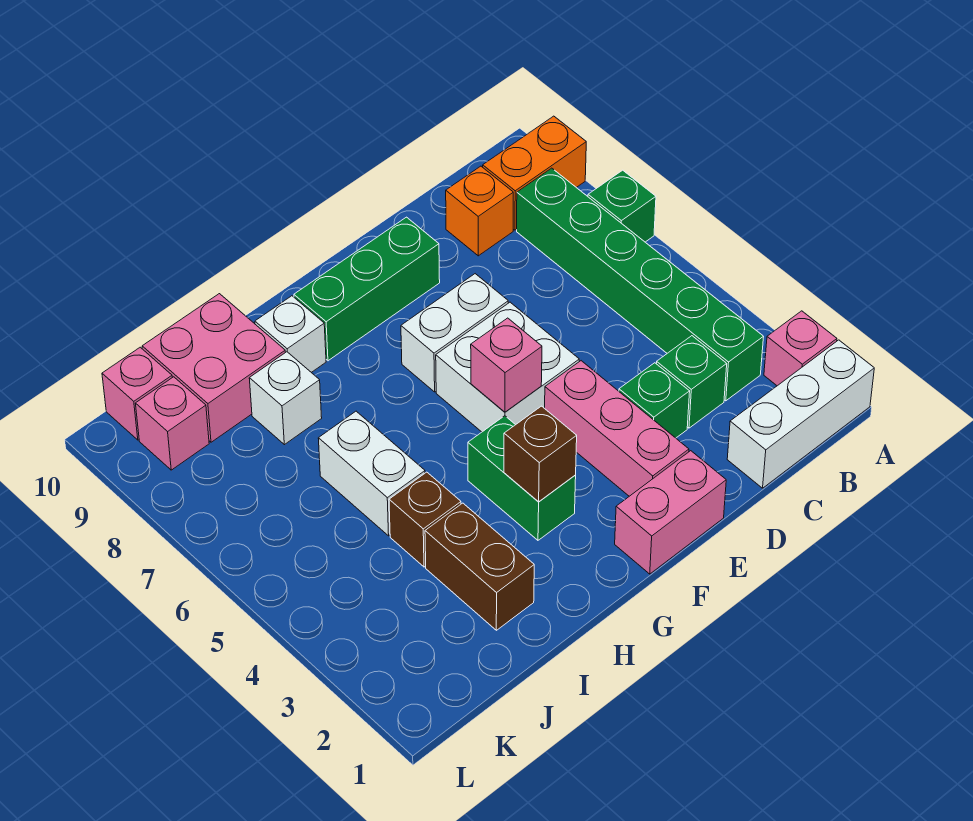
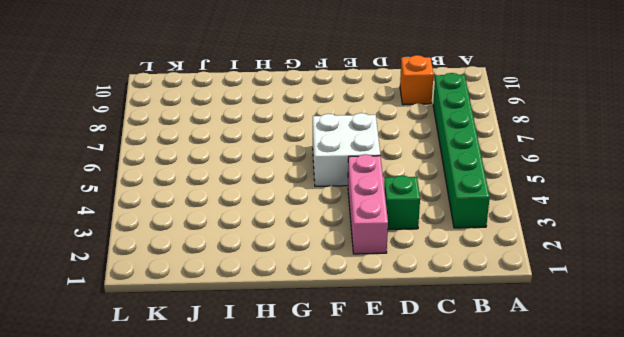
none -> white 1x3 brick [727,340,874,488]
none -> pink 1x1 brick [764,311,837,386]
none -> green 1x1 brick [588,170,656,242]

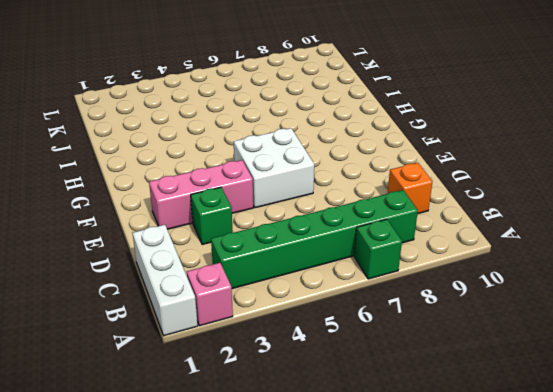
none -> orange 1x2 brick [483,116,586,230]
none -> green 1x1 brick [656,336,727,428]
none -> pink 1x2 brick [615,451,726,574]

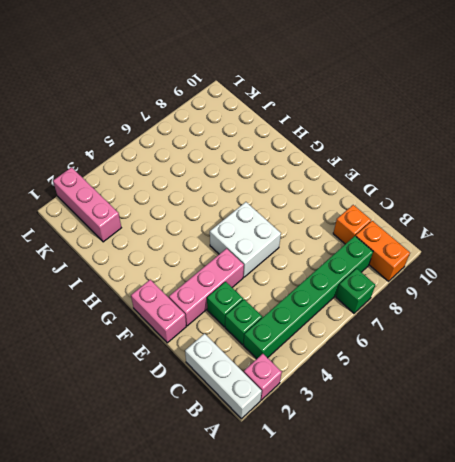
pink 1x3 brick [53,167,121,242] -> none
none -> white 1x2 brick [401,274,508,392]
none -> green 1x3 brick [294,217,440,361]
none -> green 1x2 brick [468,416,576,540]

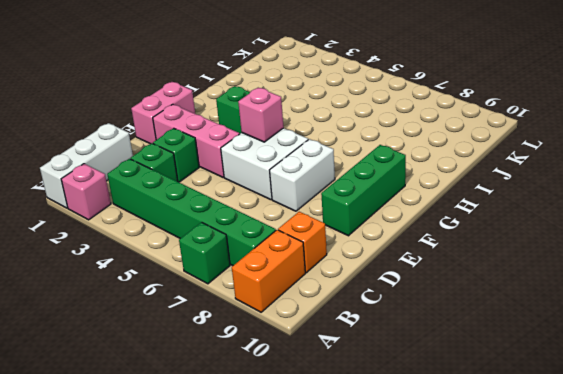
none -> white 1x1 brick [255,296,326,372]
none -> brown 1x2 brick [425,503,534,630]
none -> brown 1x1 brick [389,472,461,567]

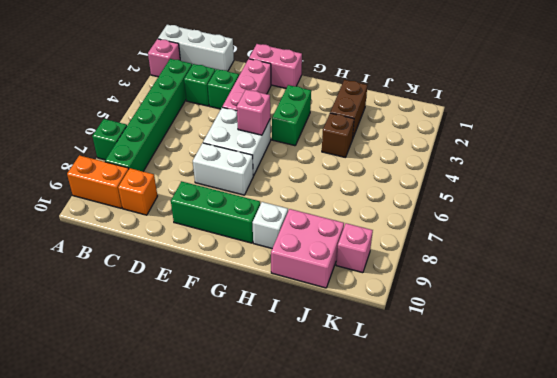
none -> white 1x2 brick [318,411,425,536]
none -> white 1x1 brick [249,352,322,445]
none -> pink 1x1 brick [102,347,172,440]

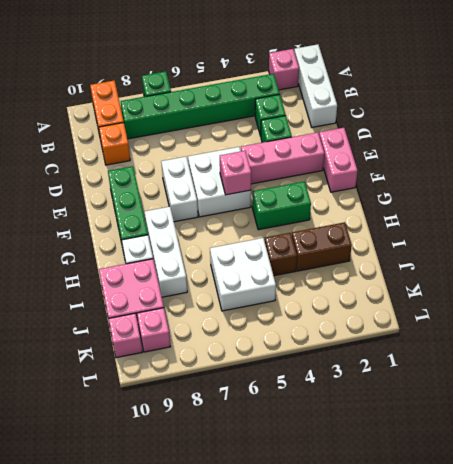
white 1x3 brick [145,207,187,297] -> white 1x1 brick [249,352,322,445]
white 2x2 brick [210,238,276,311] -> white 1x2 brick [318,411,425,536]
none -> brown 1x1 brick [504,406,577,502]

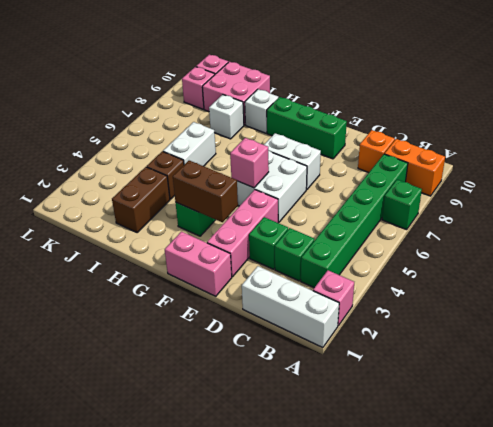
brown 1x2 brick [173,161,238,222] -> brown 1x1 brick [504,406,577,502]

